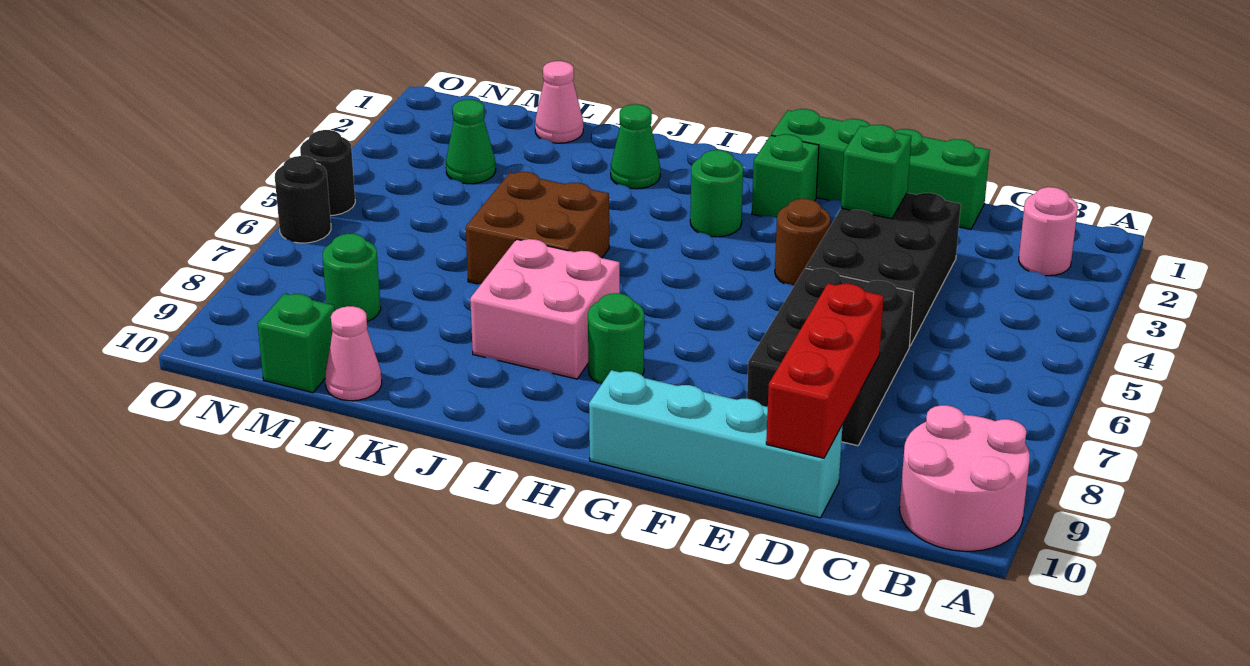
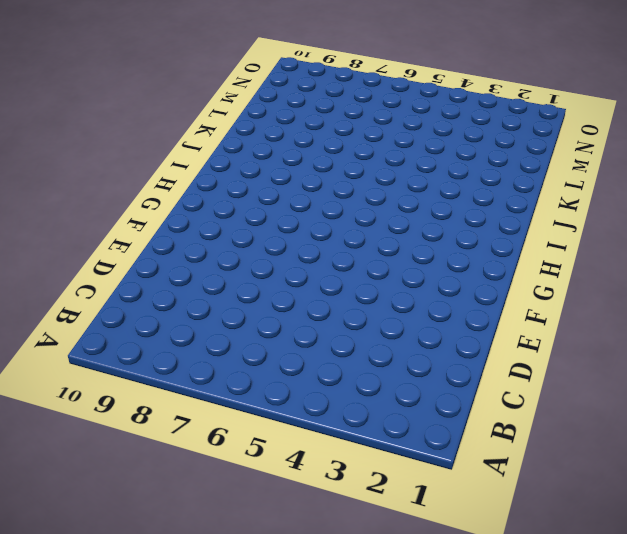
none -> pink 2x2 round brick [899,405,1030,551]
none -> pink 1x1 round brick [1019,187,1078,276]
none -> green 1x4 brick [771,109,990,230]

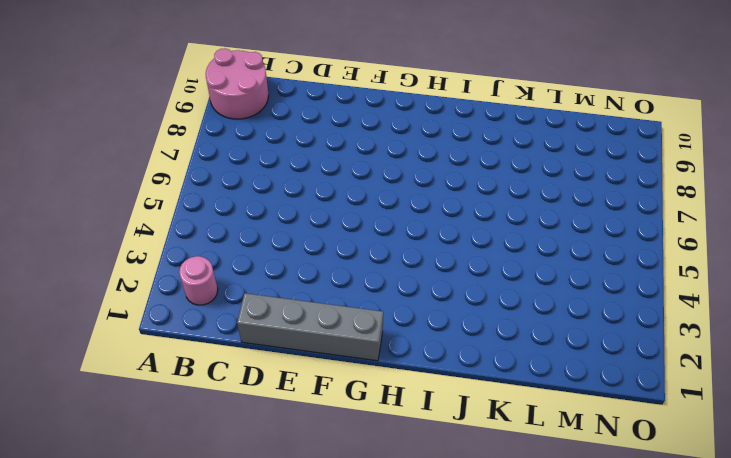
grey 1x4 brick [237,293,383,361] -> green 1x4 brick [771,109,990,230]
none -> black 2x3 brick [806,193,961,347]
none -> black 2x3 brick [747,268,914,446]
none -> cyan 1x4 brick [589,370,843,518]

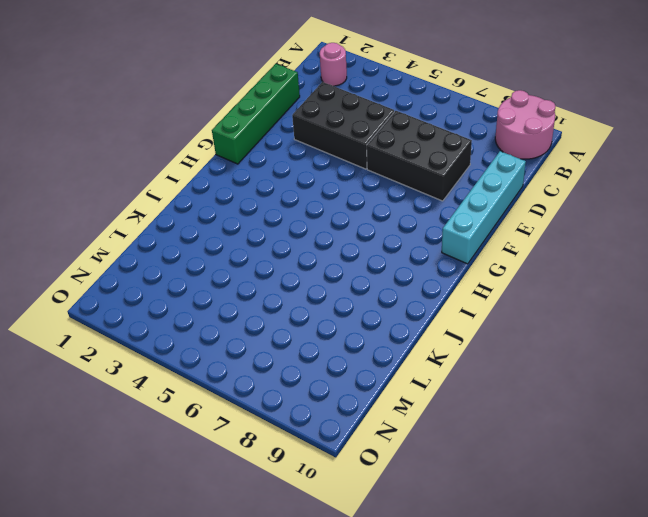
none -> brown 1x1 round brick [775,199,831,286]
none -> green 1x1 brick [752,134,819,218]
none -> green 1x1 round brick [690,150,743,237]

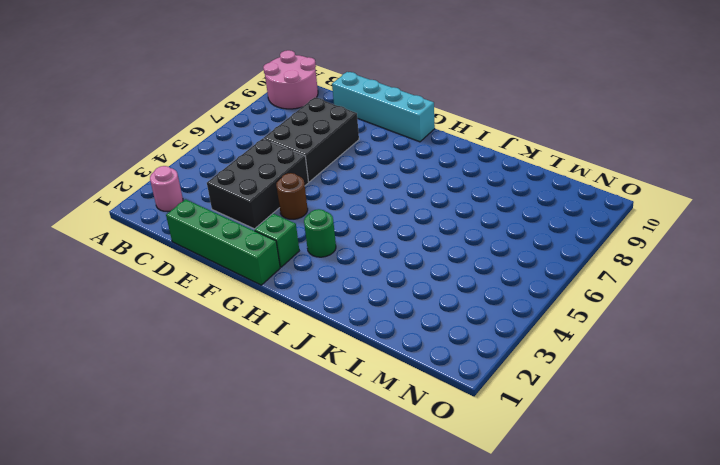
none -> green 1x1 round brick [588,293,644,384]
none -> pink 2x2 brick [470,239,620,379]
none -> green 1x1 cone [611,104,660,189]

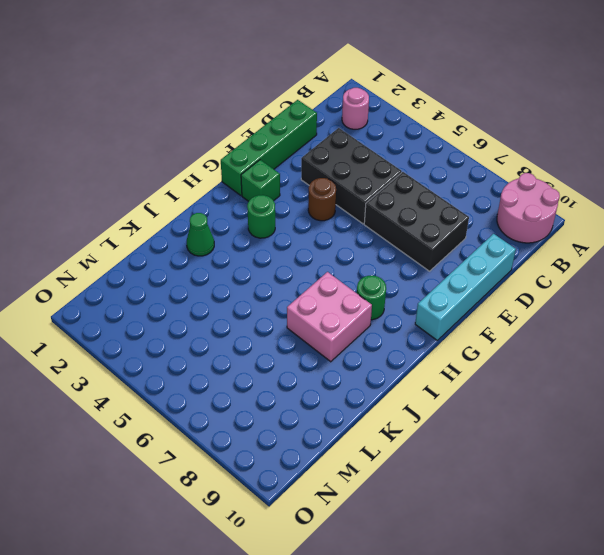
none -> brown 2x2 brick [466,172,609,284]
none -> pink 1x1 cone [535,61,583,143]
none -> pink 1x1 cone [325,306,382,401]

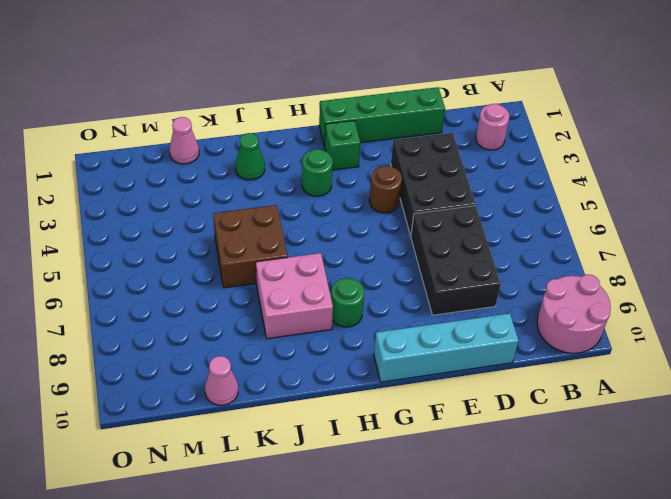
none -> green 1x1 cone [446,100,496,184]
none -> green 1x1 round brick [323,234,381,322]
none -> green 1x1 brick [258,294,335,393]

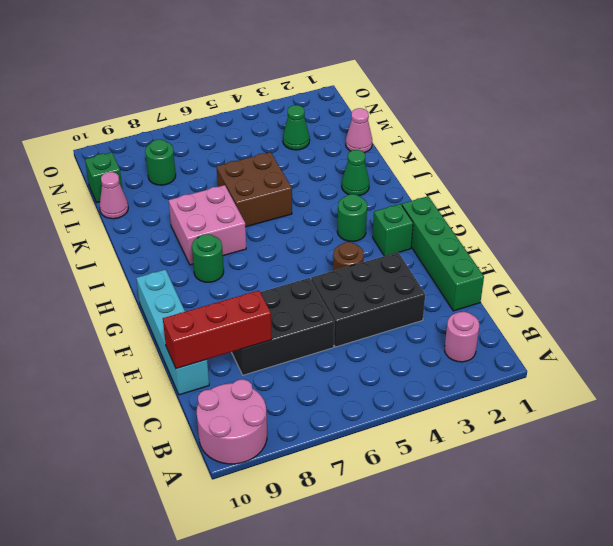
none -> black 1x1 round brick [300,130,355,216]
none -> black 1x1 round brick [275,156,331,243]
none -> green 1x1 brick [841,125,912,219]

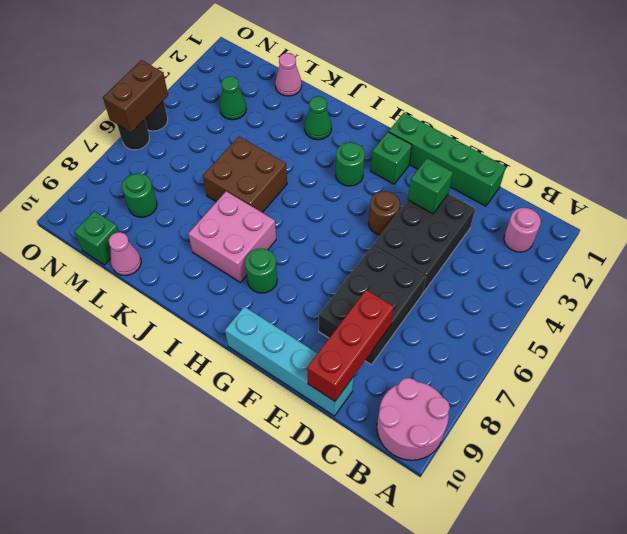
brown 1x2 brick [103,60,168,133] -> none

